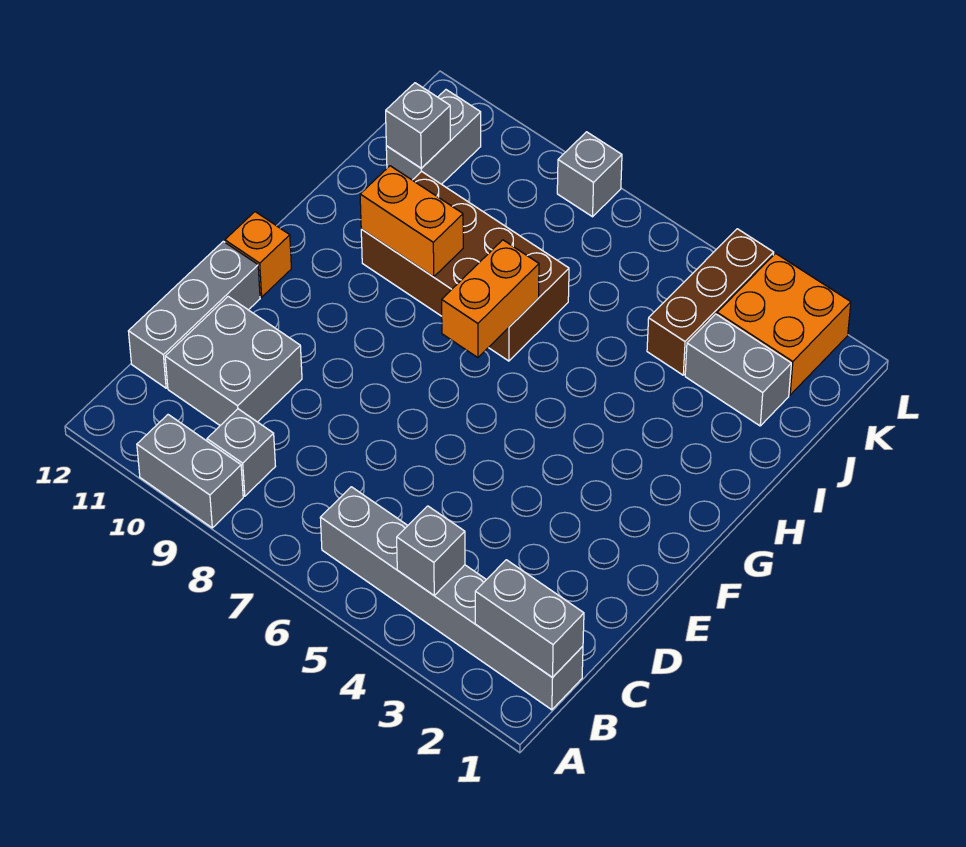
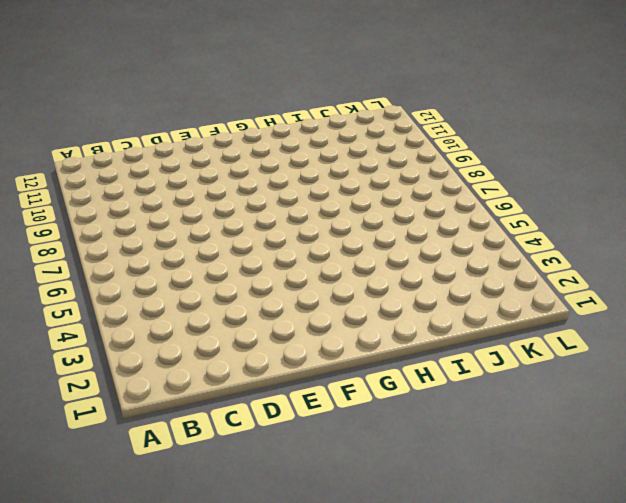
none -> grey 1x2 brick [137,415,243,528]
none -> grey 1x6 brick [320,487,583,710]
none -> grey 1x1 brick [207,409,276,496]

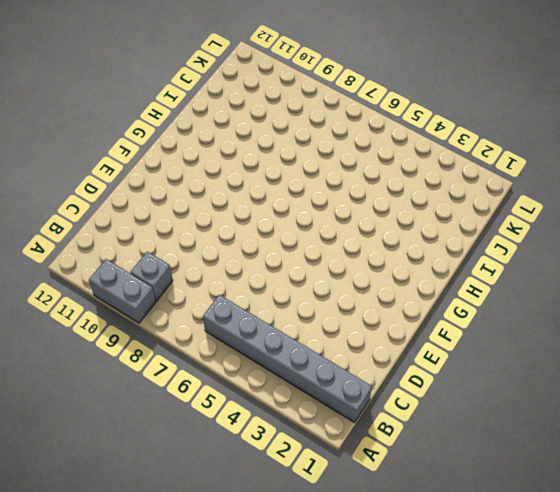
none -> grey 2x2 brick [165,296,302,425]
none -> grey 1x3 brick [128,241,260,388]
none -> orange 1x1 brick [225,212,291,297]

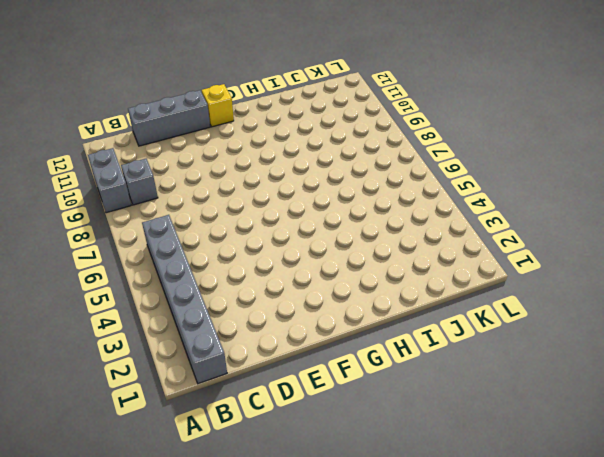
yellow 1x1 brick [202,84,234,127] -> orange 1x1 brick [225,212,291,297]
none -> grey 2x2 brick [165,296,302,425]
none -> brown 2x4 brick [361,171,569,361]
none -> grey 1x2 brick [685,314,791,426]

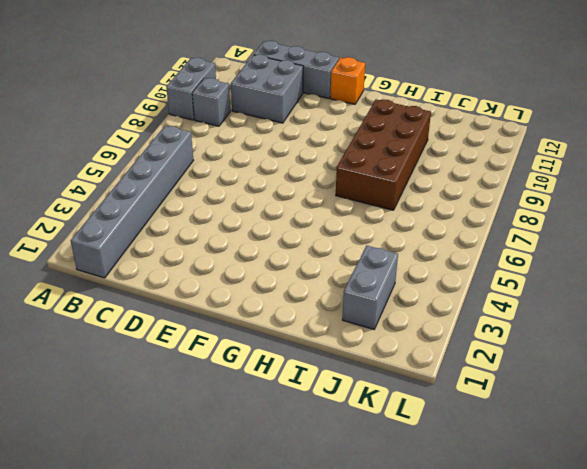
none -> brown 1x3 brick [647,229,774,375]
none -> grey 1x2 brick [386,90,481,184]
none -> orange 2x2 brick [717,253,851,395]

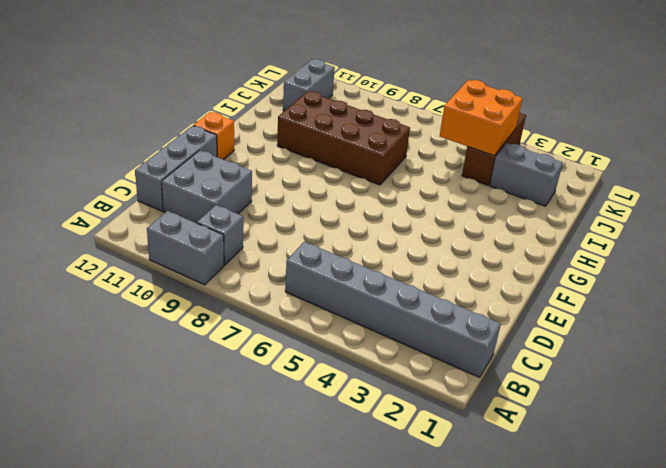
orange 2x2 brick [440,80,523,156] -> orange 2x2 brick moved to [717,253,851,395]
none -> grey 1x1 brick [557,132,622,217]
none -> grey 1x2 brick [475,560,584,678]
none -> grey 1x1 brick [397,506,465,595]

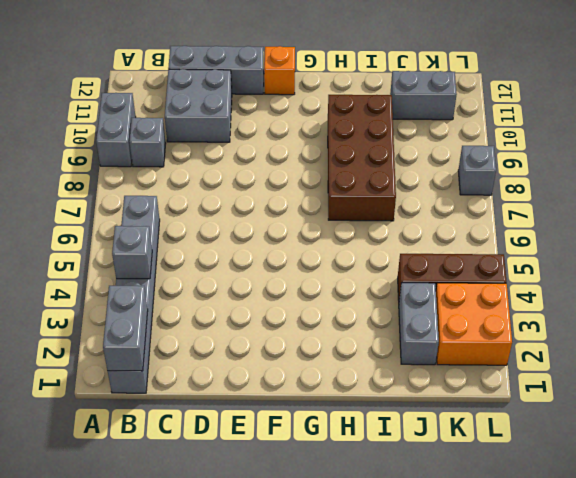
none -> orange 1x2 brick [442,240,539,358]
none -> orange 1x2 brick [360,166,463,277]
none -> grey 1x1 brick [386,83,450,168]

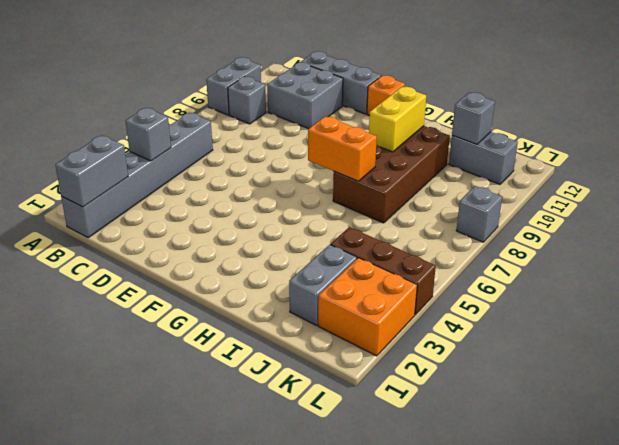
yellow 1x2 brick [369,87,426,152] -> orange 1x2 brick [360,166,463,277]

